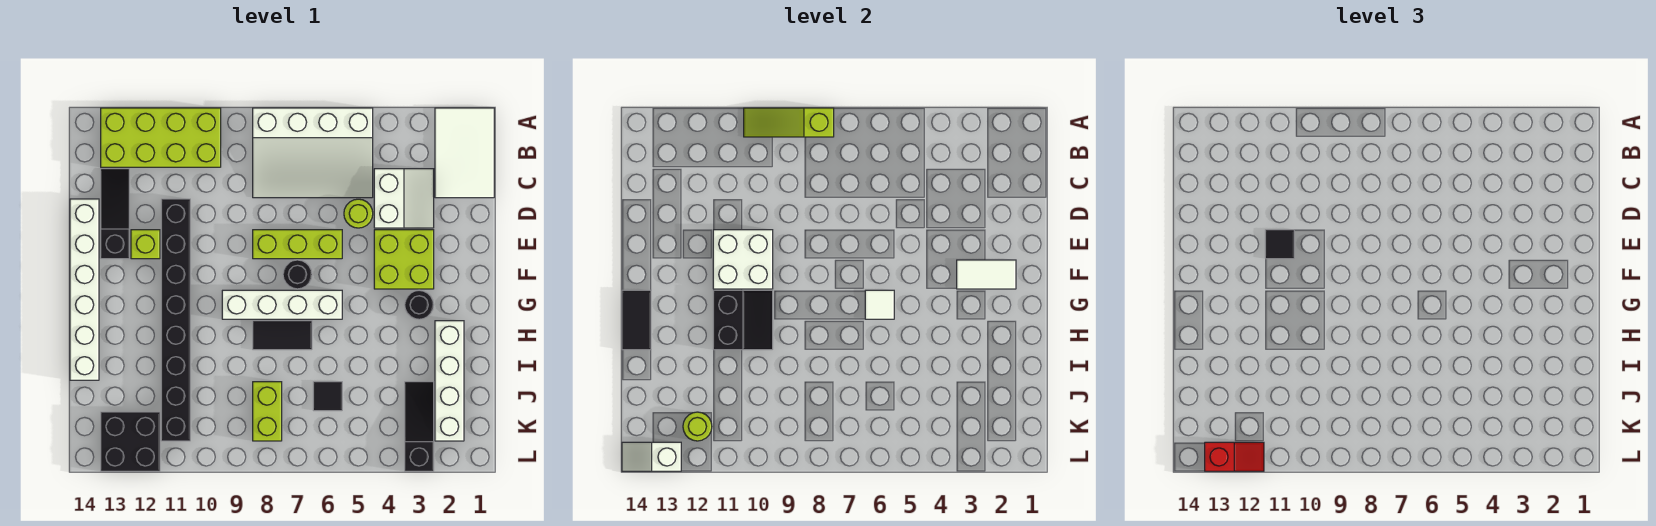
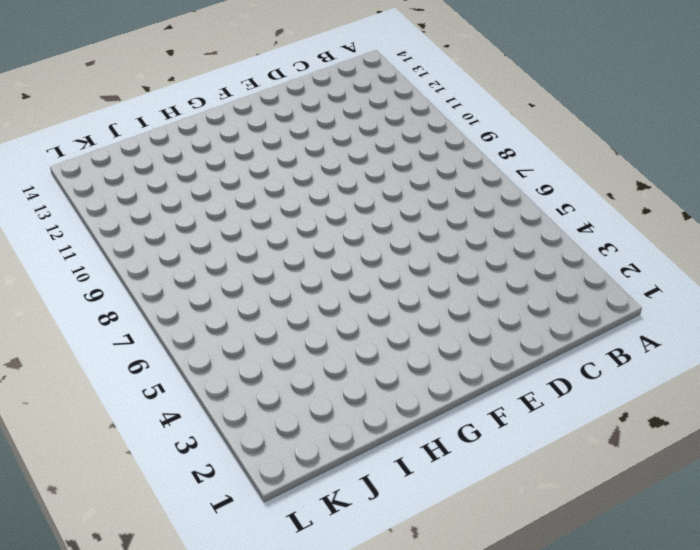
none -> white 2x3 tile [435,108,494,198]
none -> white 3x4 slope [253,108,373,198]
none -> lime 2x4 brick [101,108,221,167]
none -> white 2x2 slope [374,169,434,228]

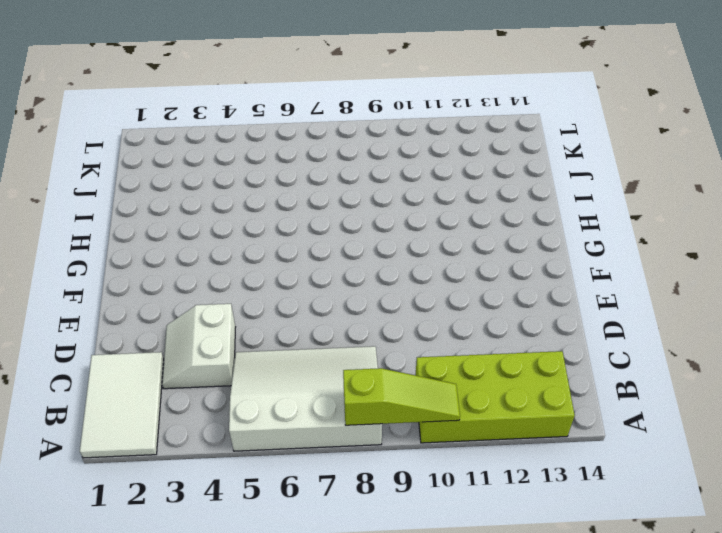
none -> black 1x3 slope [101,169,129,259]
none -> lime 1x1 round brick [344,199,373,228]
none -> black 1x8 brick [161,199,190,441]
none -> white 1x6 brick [70,199,99,380]

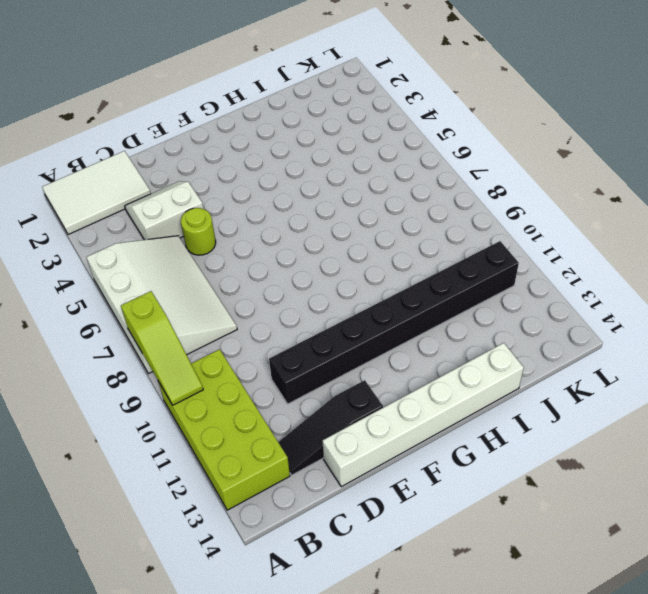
none -> lime 2x2 brick [374,230,434,289]
none -> lime 1x3 brick [253,230,342,259]
none -> lime 1x1 brick [131,230,160,259]
none -> black 1x1 round brick [283,260,312,289]

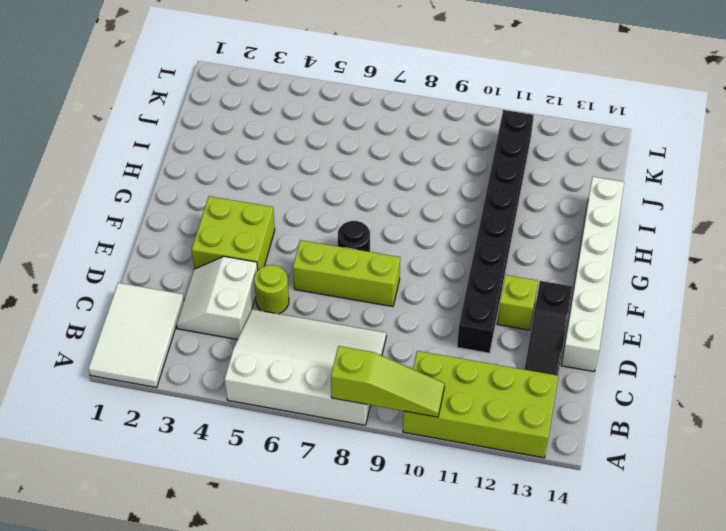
none -> black 1x1 round brick [405,290,434,319]
none -> white 1x4 brick [222,290,342,319]
none -> white 1x4 brick [435,321,464,441]
none -> black 1x2 tile [253,321,312,350]

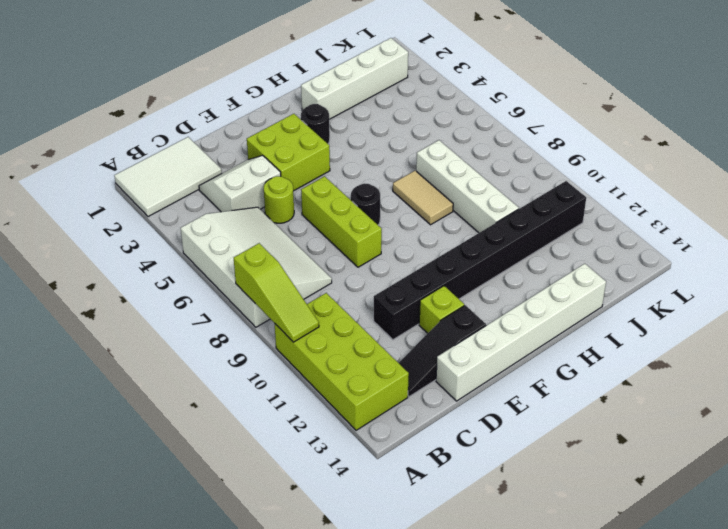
tan 1x2 tile [393,171,453,225] -> black 1x2 tile [253,321,312,350]
white 1x4 brick [416,140,519,233] -> white 1x4 brick moved to [222,290,342,319]
none -> black 1x3 slope [405,382,434,471]
none -> black 1x1 tile [313,382,342,411]
none -> lime 1x2 brick [253,382,282,441]
none -> black 2x2 brick [101,412,160,471]

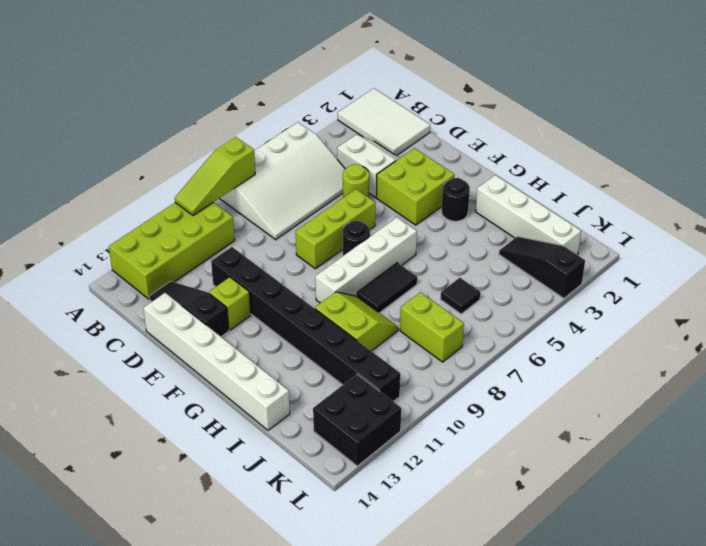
lime 2x2 slope [315,292,398,351] -> none
none -> white 2x2 brick [713,230,773,289]
none -> white 1x2 tile [957,260,1016,289]
none -> white 1x1 tile [865,290,894,319]
none -> black 2x2 slope [713,290,773,350]

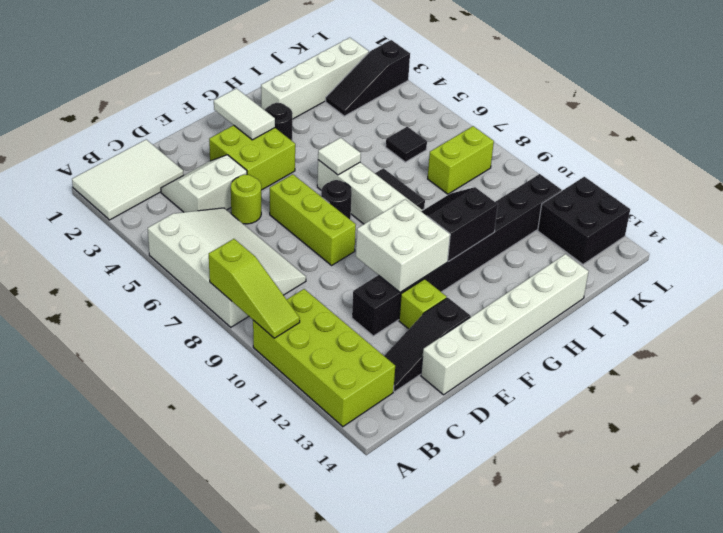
none -> black 1x2 tile [622,290,651,350]
none -> lime 1x1 round brick [683,412,712,441]
none -> white 1x2 slope [622,442,681,471]
none -> black 1x1 tile [1265,230,1294,259]

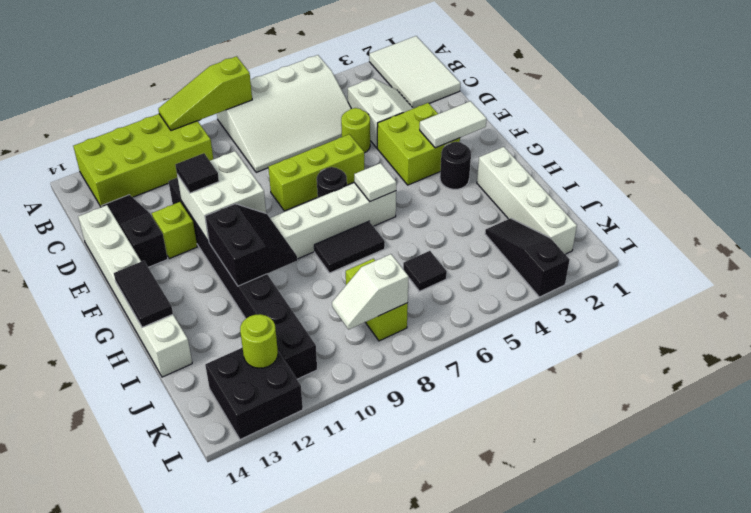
white 1x2 slope [332,254,409,330] -> white 1x2 slope moved to [622,442,681,471]
none -> red 1x2 slope [1205,442,1264,471]

